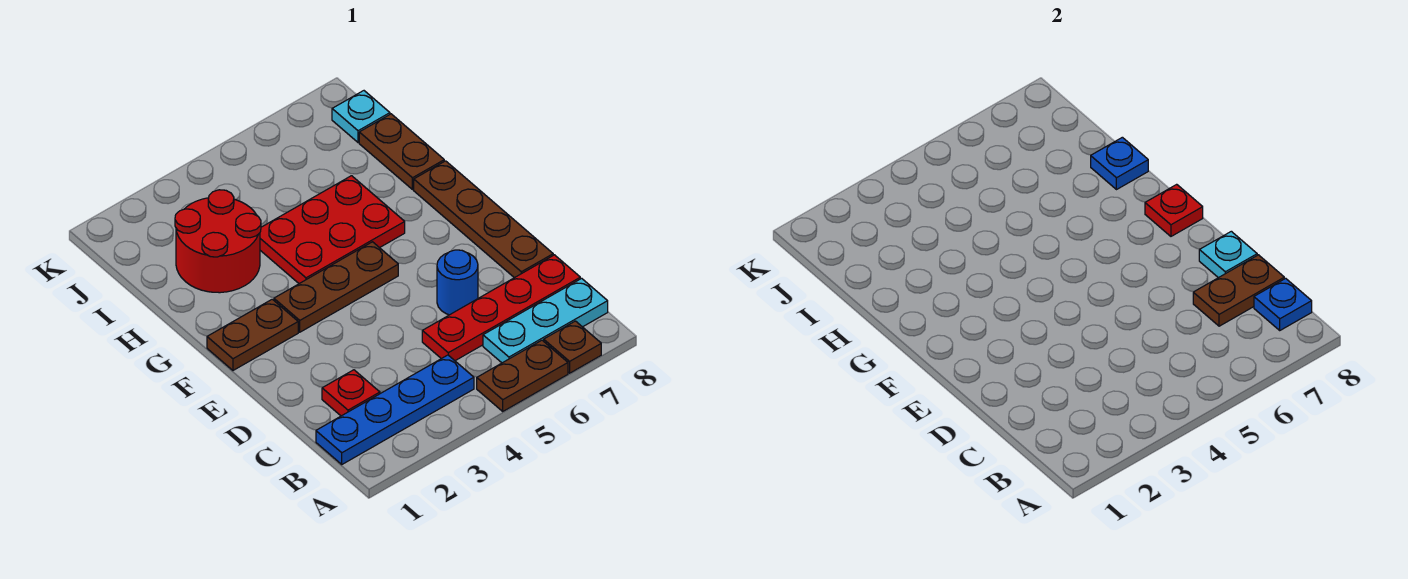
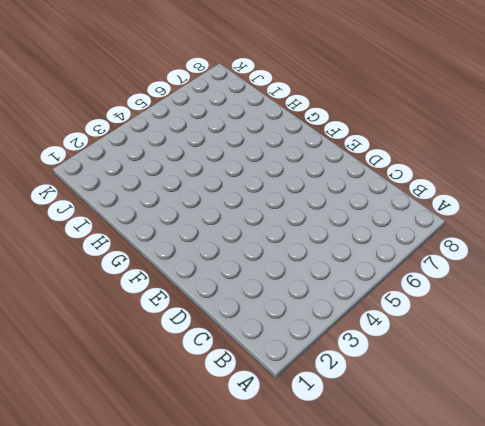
none -> brown 1x2 plate [477,340,568,411]
none -> brown 1x1 plate [544,321,601,373]
none -> blue 1x4 plate [316,355,474,464]

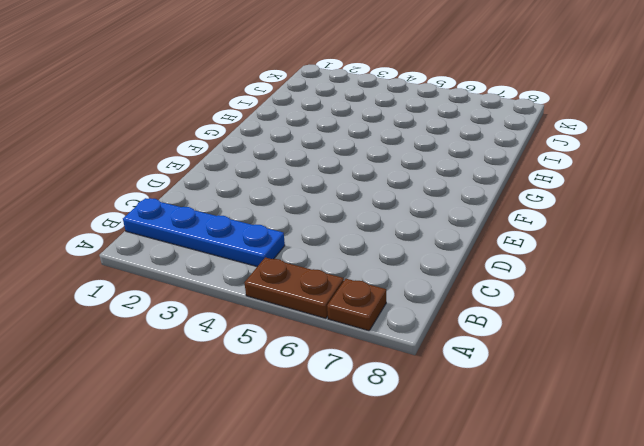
none -> cyan 1x3 plate [483,278,608,363]
none -> red 1x1 plate [322,370,380,416]
none -> red 1x4 plate [422,255,580,361]

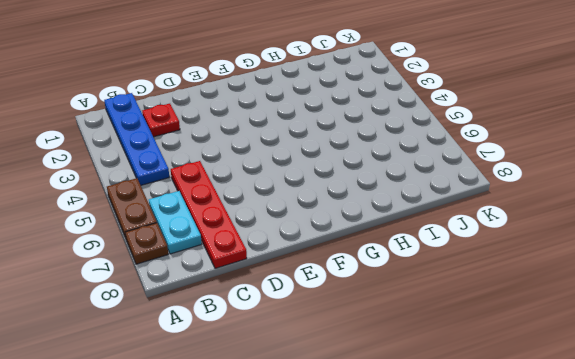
cyan 1x2 plate [149,191,202,254] -> cyan 1x3 plate [483,278,608,363]
none -> blue 1x1 round brick [437,250,478,315]
none -> brown 1x4 plate [414,161,553,278]
none -> brown 1x2 plate [207,299,298,370]

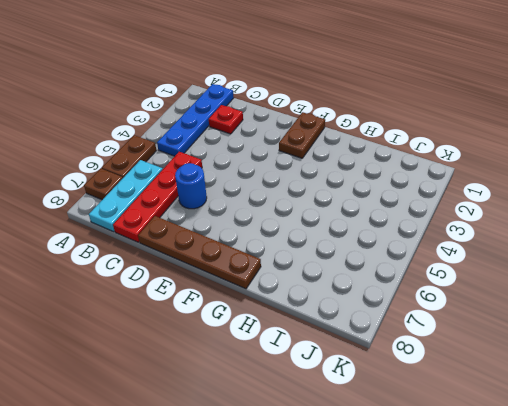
none -> brown 1x3 plate [274,242,398,332]
none -> red 2x3 plate [260,176,405,284]
none -> red 2x2 round brick [175,190,261,293]

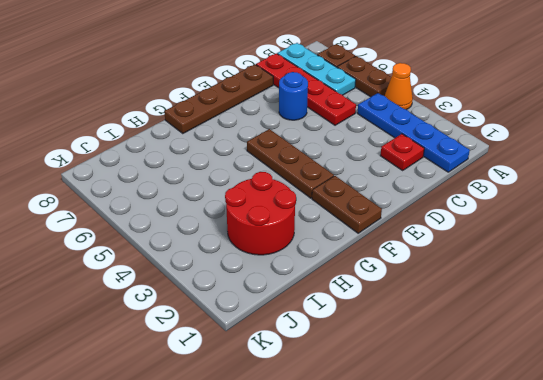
orange 1x1 cone [385,63,413,110] -> none
none -> red 2x3 plate [260,176,405,284]
none -> brown 1x2 plate [359,114,444,190]
none -> cyan 1x1 plate [332,91,390,143]

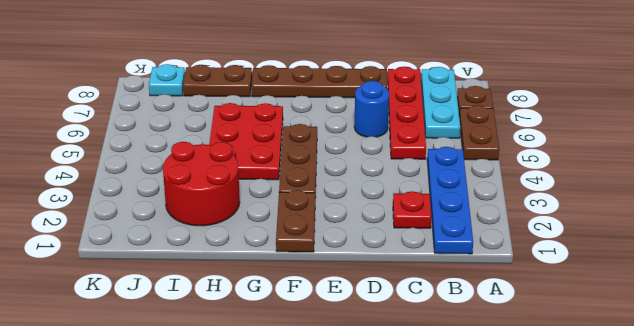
none -> blue 1x1 plate [1254,278,1312,330]
none -> brown 1x2 plate [1193,255,1284,326]
none -> cyan 1x1 plate [1199,231,1257,278]

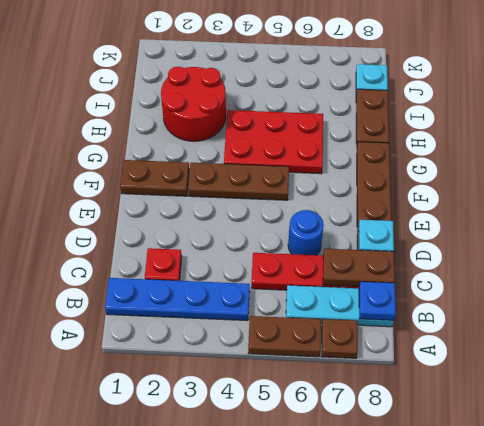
none -> red 1x1 plate [1145,184,1203,236]
none -> blue 1x1 plate [1091,137,1148,190]

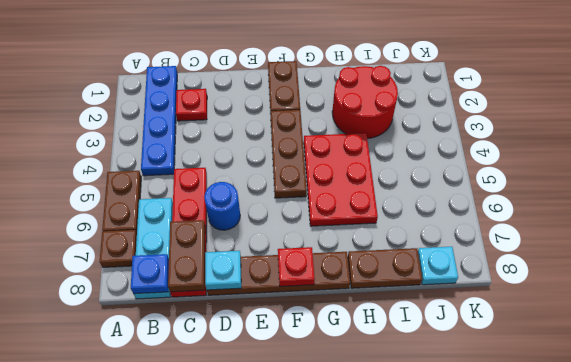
none -> blue 1x1 plate [1091,137,1148,190]

